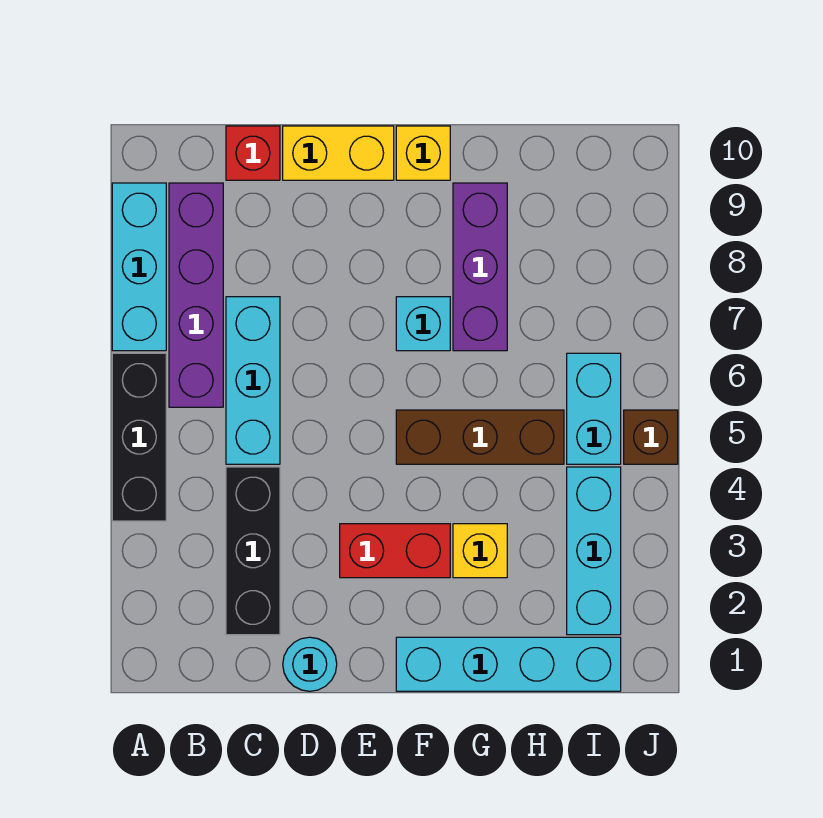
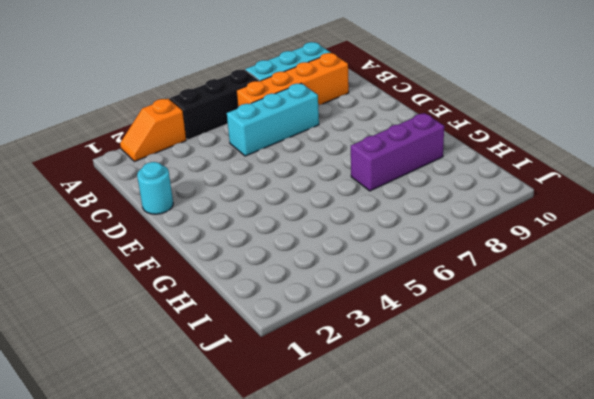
orange 1x2 slope [120,99,186,162] -> none
orange 1x4 brick [236,53,349,107] -> purple 1x4 brick [169,183,223,407]
none -> black 1x3 brick [226,467,280,635]
none -> red 1x1 brick [226,126,280,180]
none -> yellow 1x2 brick [283,126,394,180]

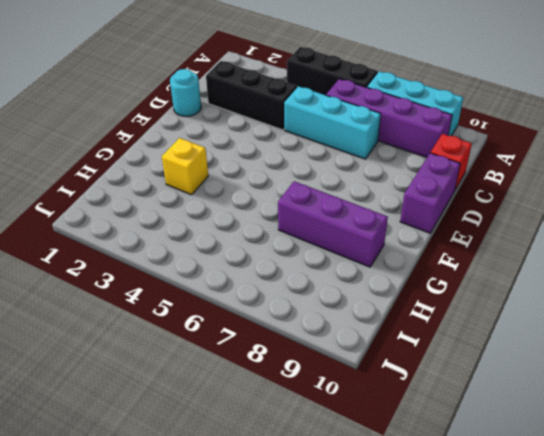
purple 1x2 brick [400,153,460,233] -> yellow 1x2 brick [283,126,394,180]
none -> red 1x2 brick [340,524,450,578]
none -> cyan 1x4 brick [396,637,621,691]
none -> brown 1x3 brick [396,410,564,464]

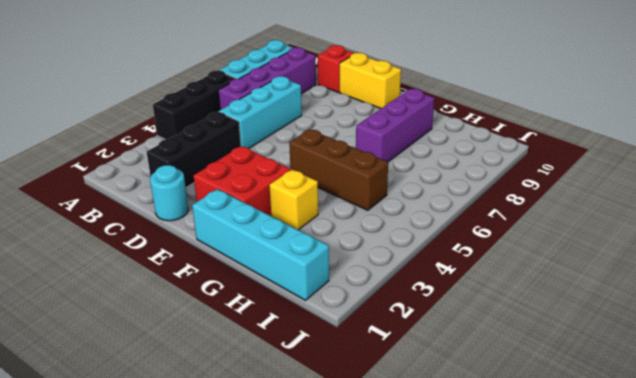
red 2x2 brick [194,146,291,216] -> red 1x2 brick [340,524,450,578]
none -> cyan 1x1 brick [396,297,450,351]
none -> yellow 1x1 brick [396,126,450,180]
none -> cyan 1x3 brick [567,467,621,635]

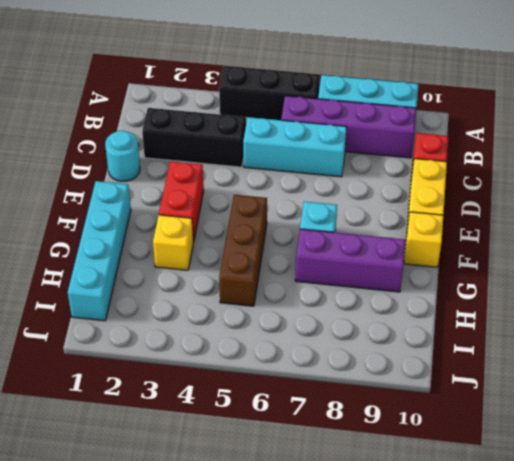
none -> cyan 1x3 brick [567,467,621,635]
none -> cyan 1x2 brick [567,353,621,464]
none -> brown 1x1 brick [624,410,678,464]

